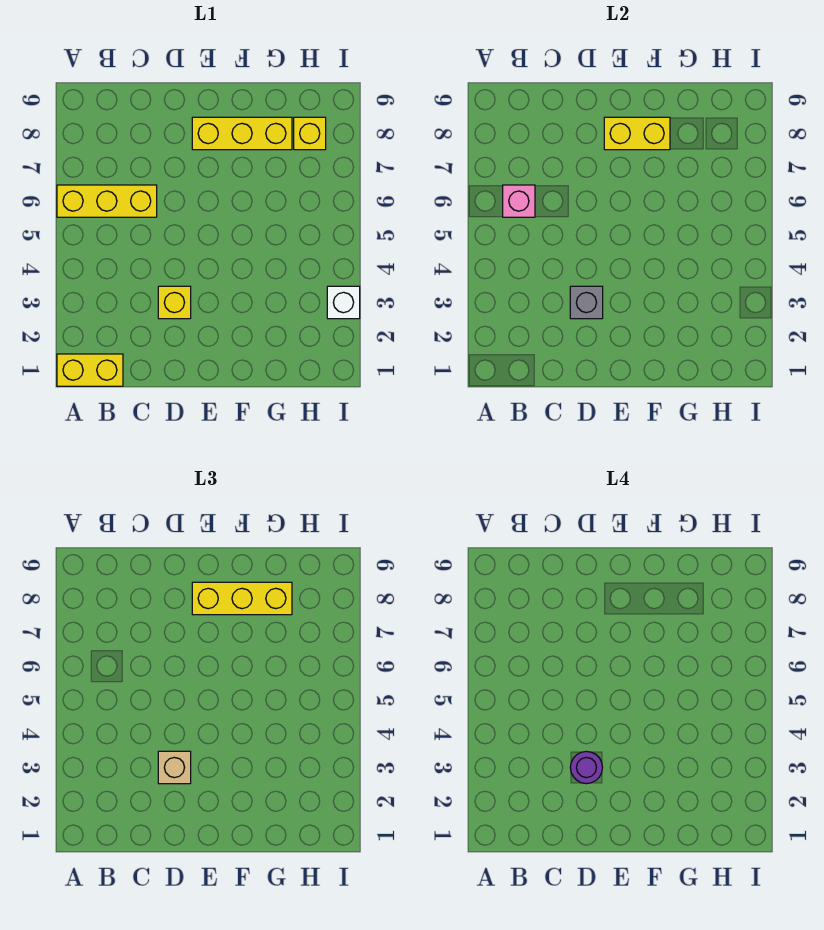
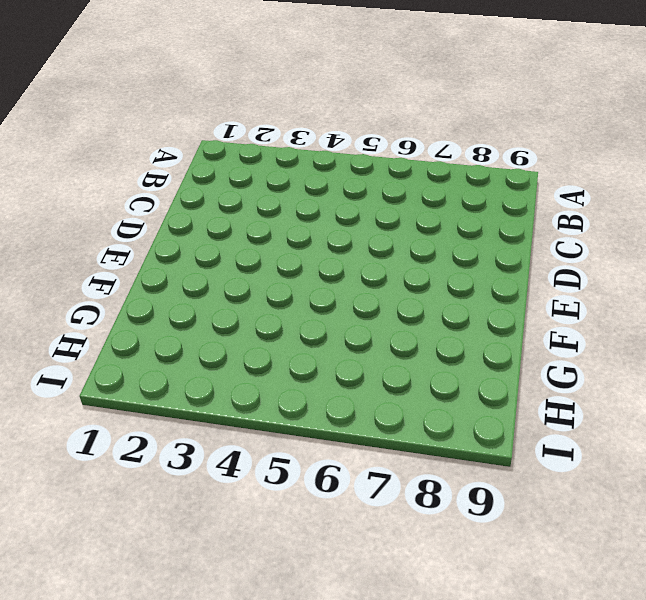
none -> yellow 1x2 brick [57,354,123,386]
none -> yellow 1x3 brick [57,185,157,217]
none -> yellow 1x1 brick [158,286,191,319]

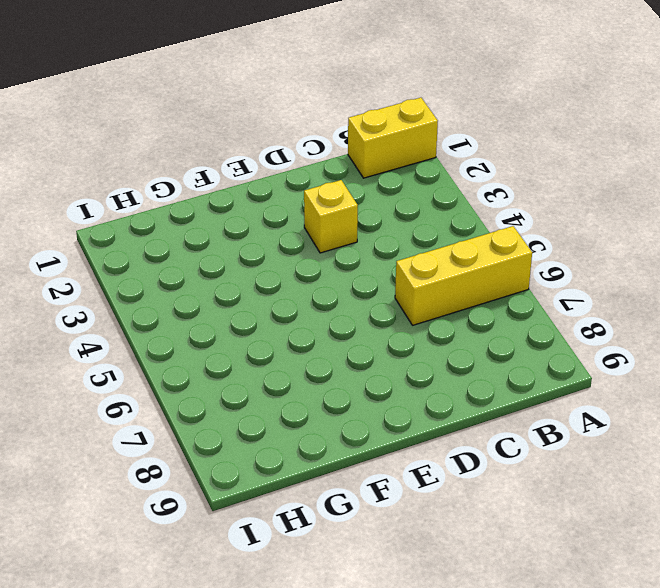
none -> yellow 1x3 brick [192,117,292,150]
none -> yellow 1x1 brick [294,117,326,150]
none -> white 1x1 brick [327,286,360,319]

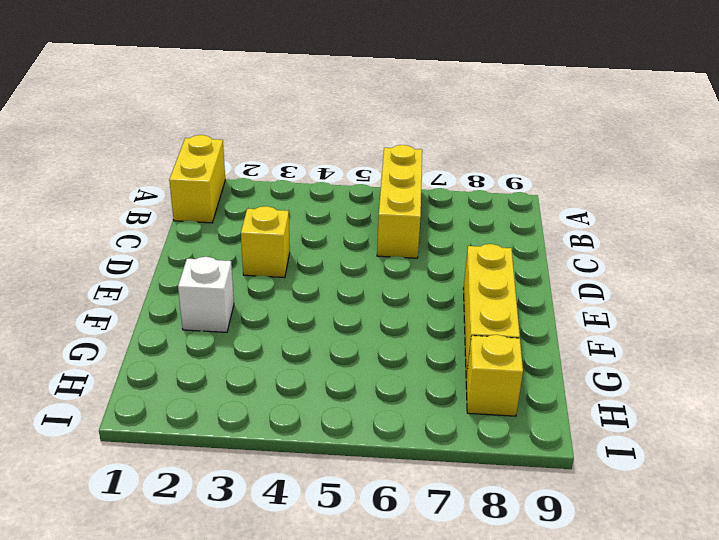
white 1x1 brick [178,257,234,332] -> white 1x1 brick moved to [327,286,360,319]
none -> pink 1x1 brick [503,185,535,217]
none -> grey 1x1 brick [570,286,603,319]
none -> yellow 1x2 brick [604,117,670,150]

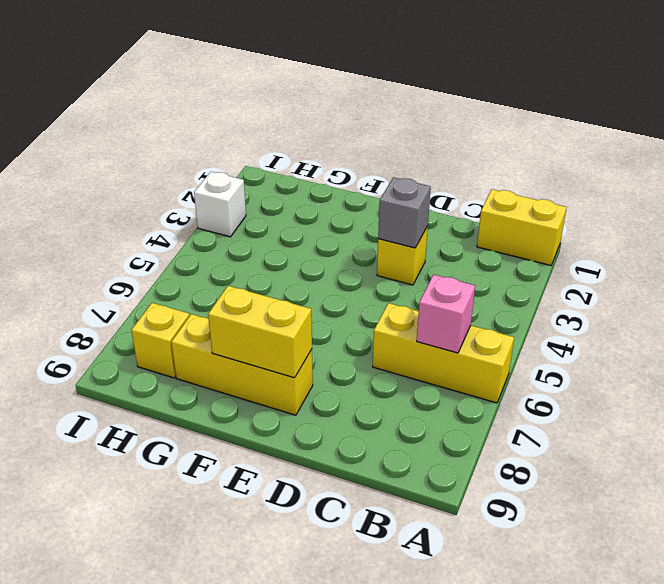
none -> tan 1x1 brick [158,751,191,784]
none -> yellow 1x3 brick [192,582,292,615]
none -> purple 1x1 round brick [570,751,603,784]

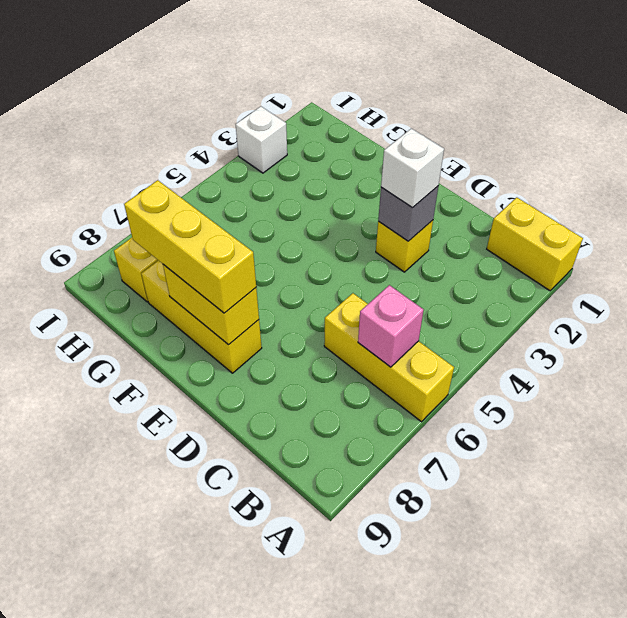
white 1x1 brick [381,128,444,208] -> tan 1x1 brick [158,751,191,784]
none -> purple 1x1 round brick [570,751,603,784]

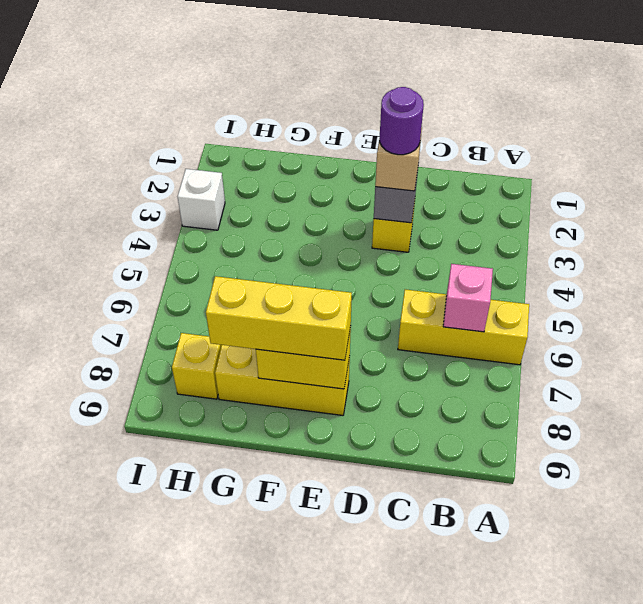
none -> yellow 1x2 brick [57,354,123,386]

